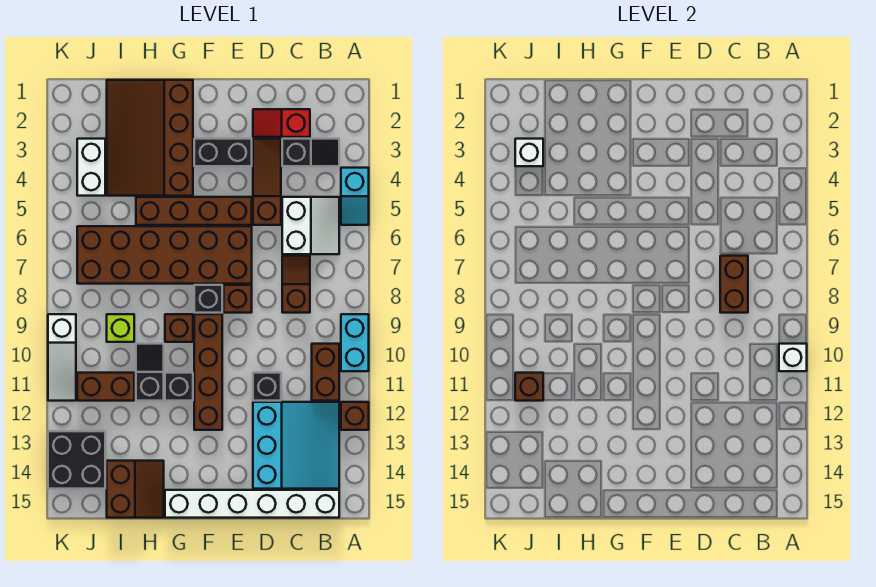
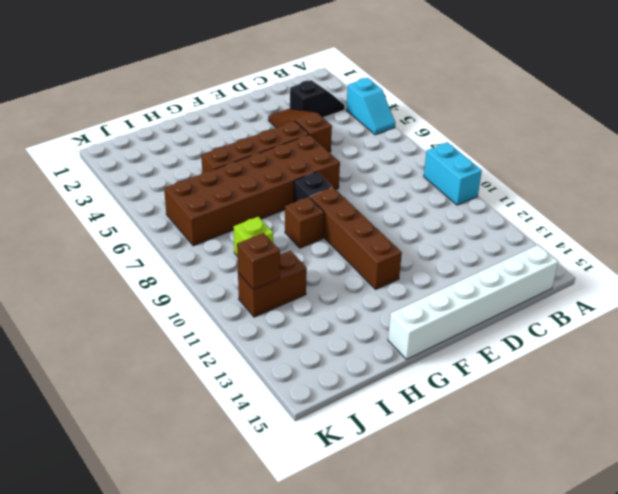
none -> brown 1x1 brick [341,402,369,430]
none -> white 2x2 slope [282,197,339,254]
none -> brown 1x2 brick [312,344,339,401]
none -> cyan 3x3 slope [253,402,339,489]

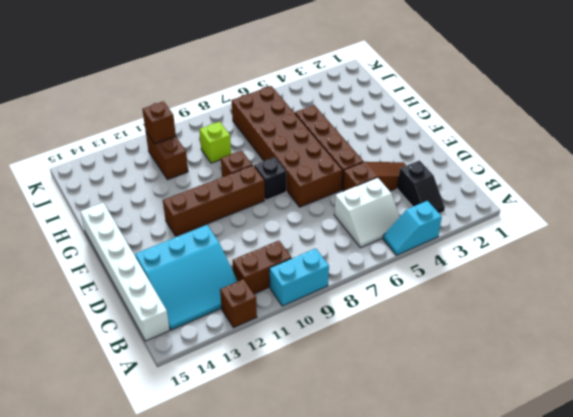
none -> red 1x2 slope [253,109,310,137]
none -> brown 1x2 slope [282,256,310,313]
none -> black 1x1 brick [253,373,281,401]
none -> black 1x2 brick [194,139,252,166]

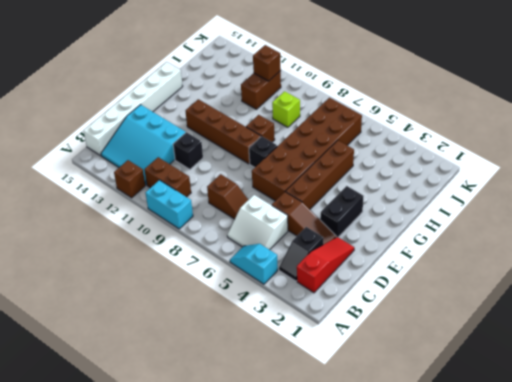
red 1x3 slope [297,237,354,293] -> red 1x2 slope [253,109,310,137]
none -> brown 1x1 brick [224,285,252,313]
none -> brown 3x4 slope [107,80,193,196]
none -> black 1x1 brick [165,373,193,401]
none -> black 1x2 slope [136,344,164,401]

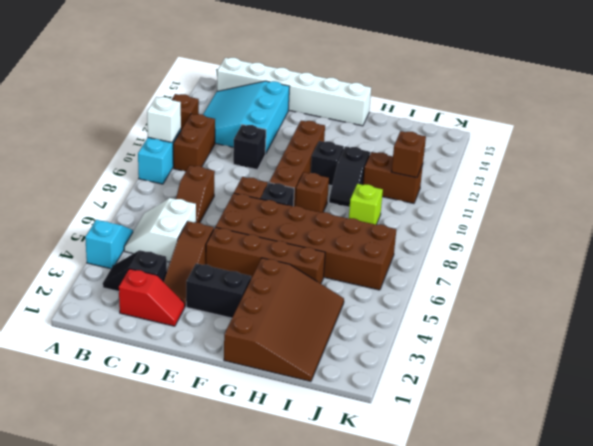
none -> brown 2x2 slope [107,461,164,518]
none -> white 1x2 brick [77,139,105,196]
none -> black 2x2 brick [48,431,105,489]
none -> white 1x3 slope [48,314,76,401]

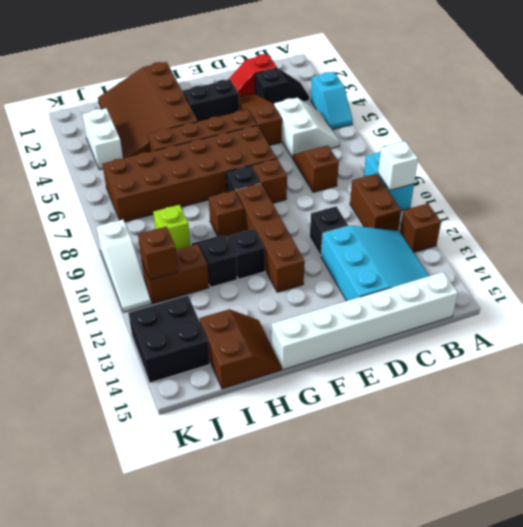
none -> brown 1x2 brick [720,256,748,313]
none -> white 1x1 brick [515,139,543,166]

